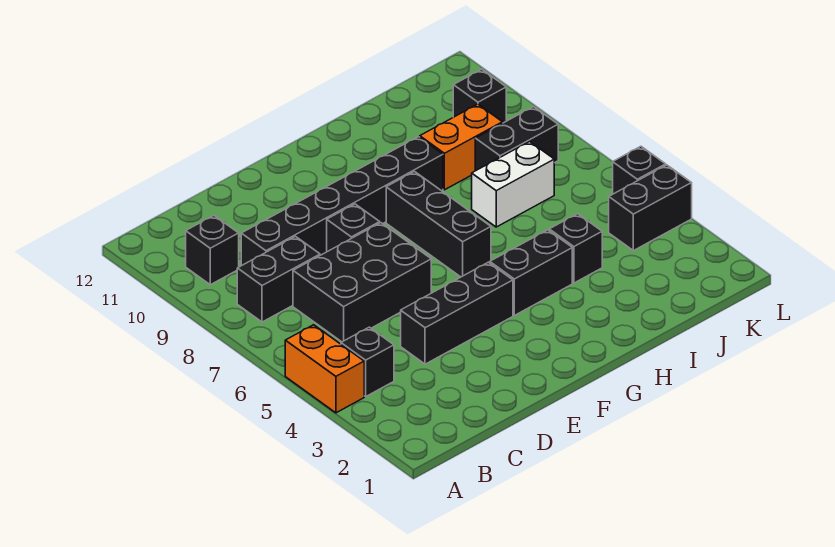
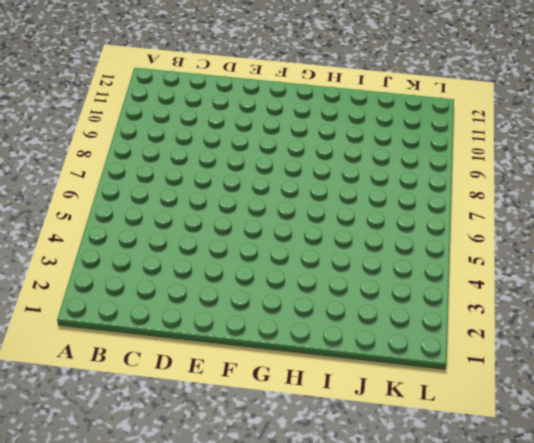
none -> orange 1x2 brick [285,325,364,413]
none -> black 1x1 brick [341,327,394,396]
none -> black 1x2 brick [237,236,320,322]

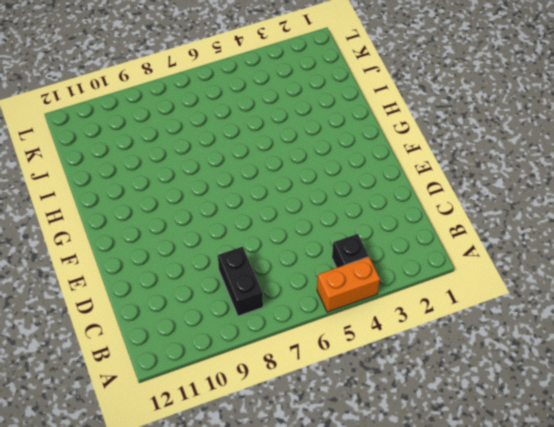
none -> black 1x1 brick [186,215,239,285]
none -> black 2x3 brick [293,223,431,342]
none -> black 1x6 brick [241,137,443,266]

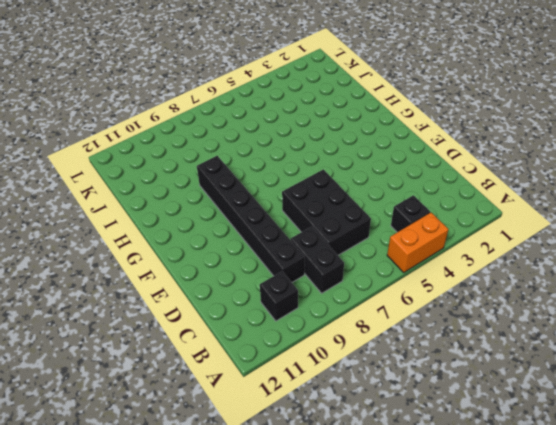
none -> black 1x3 brick [401,262,513,364]
none -> black 1x1 brick [327,204,380,252]
none -> black 1x2 brick [490,230,572,315]

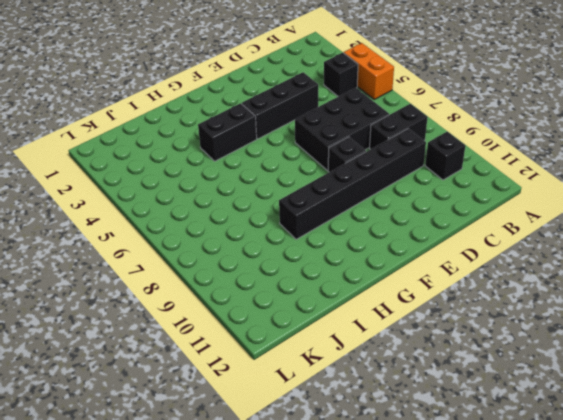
none -> black 1x3 brick [386,172,491,277]
none -> black 1x1 brick [549,214,602,283]
none -> white 1x2 brick [472,141,554,227]

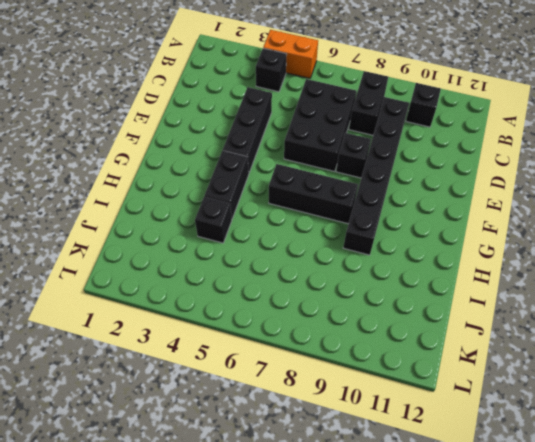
none -> white 1x2 brick [472,141,554,227]
none -> orange 1x2 brick [420,104,503,190]
none -> black 1x2 brick [475,107,558,171]

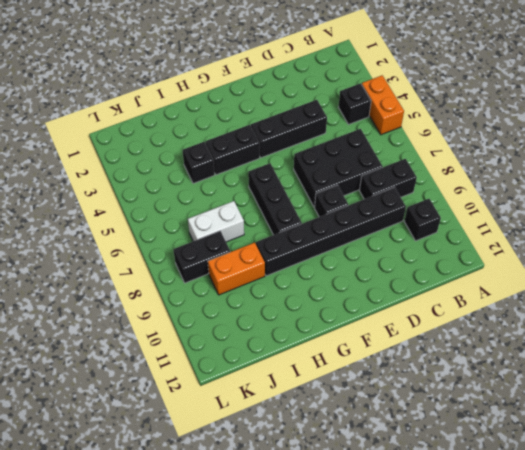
none -> black 1x2 brick [609,165,692,251]
none -> black 1x1 brick [453,69,506,123]
none -> black 1x1 brick [613,146,666,194]

